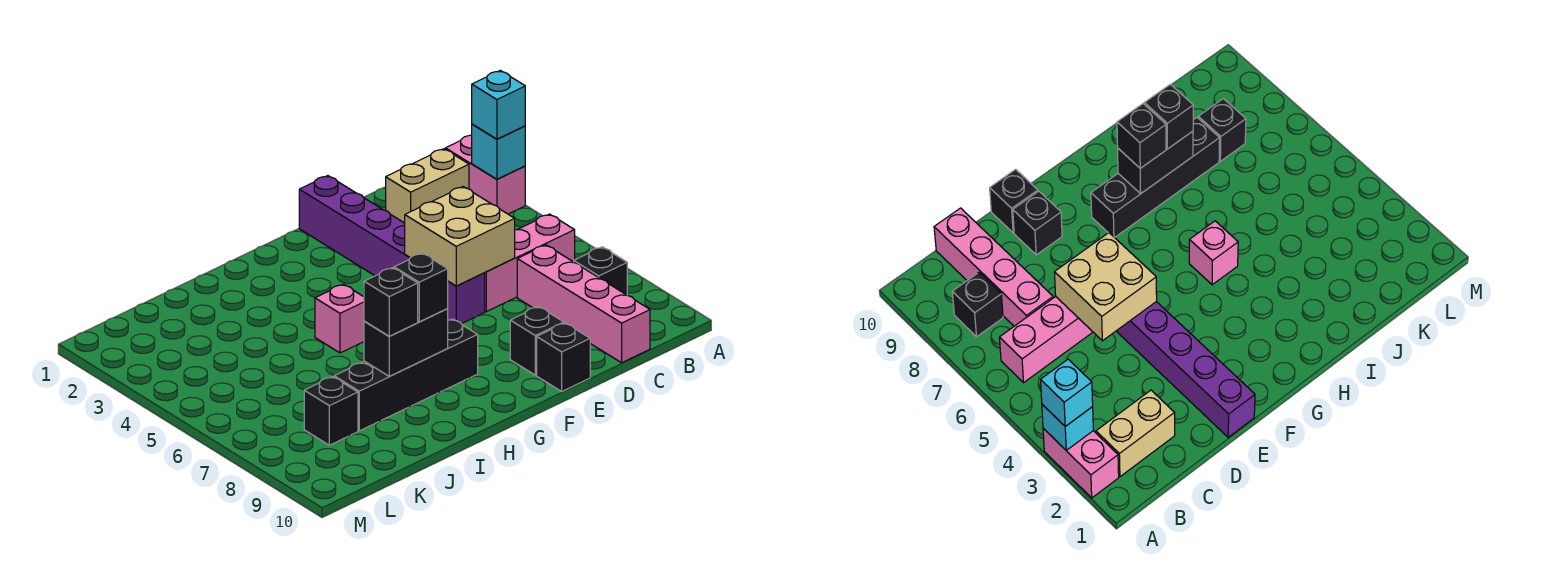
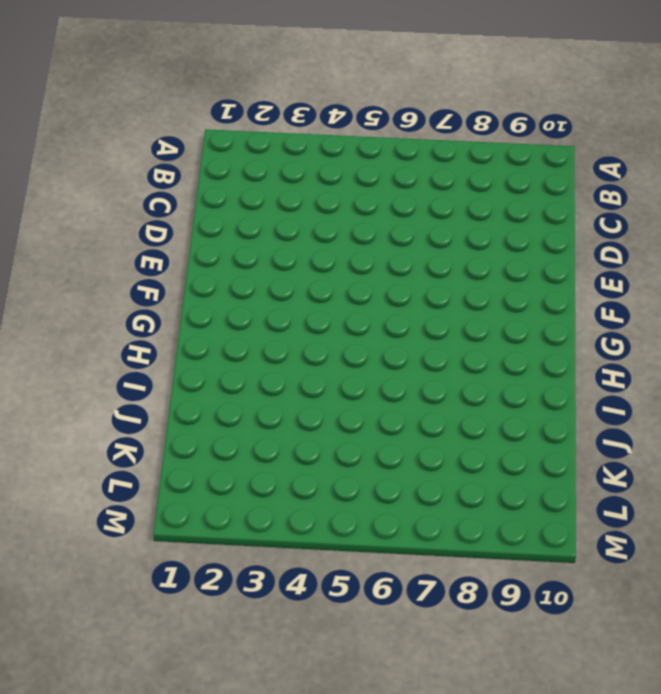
none -> pink 1x2 brick [445,135,525,214]
none -> tan 1x2 brick [386,149,469,223]
none -> pink 1x3 brick [485,214,575,312]

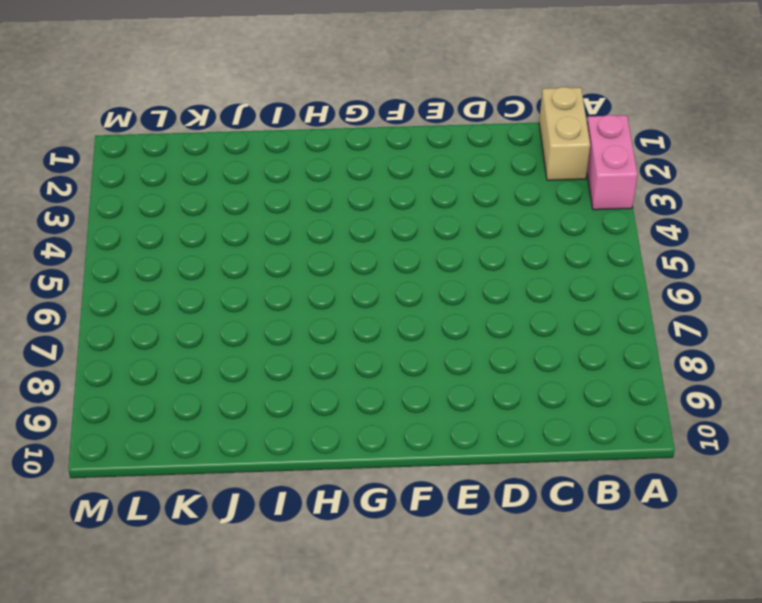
tan 1x2 brick [539,87,590,180] -> tan 1x2 brick turned to [386,149,469,223]
none -> pink 1x3 brick [485,214,575,312]
none -> black 1x1 brick [574,247,627,295]
none -> pink 1x4 brick [517,245,650,363]

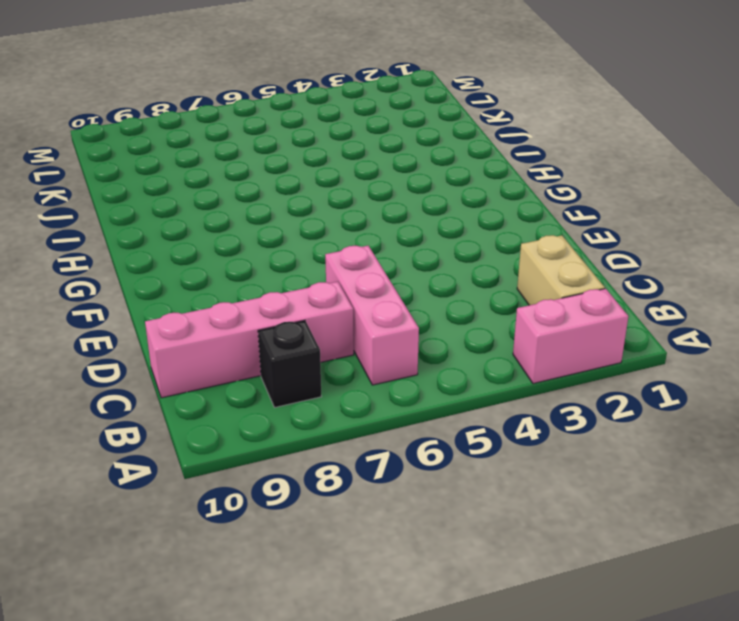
none -> purple 1x6 brick [299,176,485,324]
none -> black 1x1 brick [510,307,564,375]
none -> black 1x1 brick [537,323,590,391]

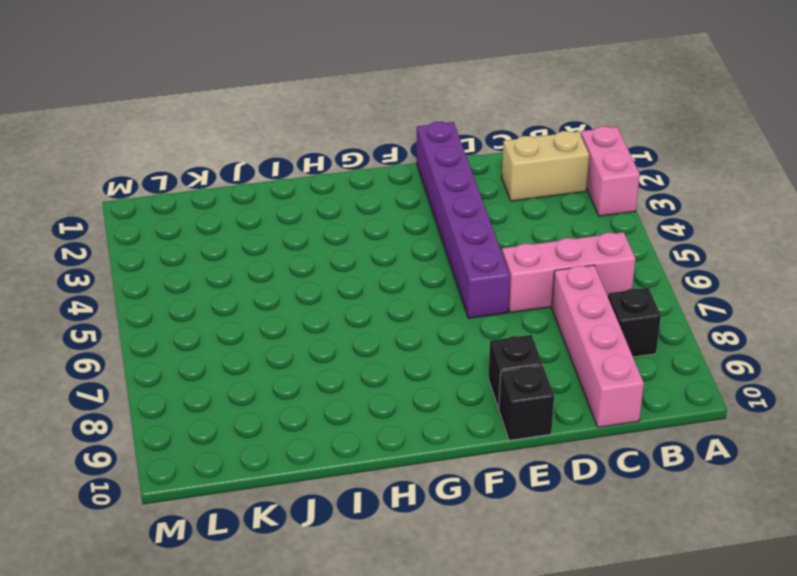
none -> black 1x4 brick [334,319,478,431]
none -> pink 1x1 brick [315,284,364,353]
none -> black 1x1 brick [304,377,358,445]

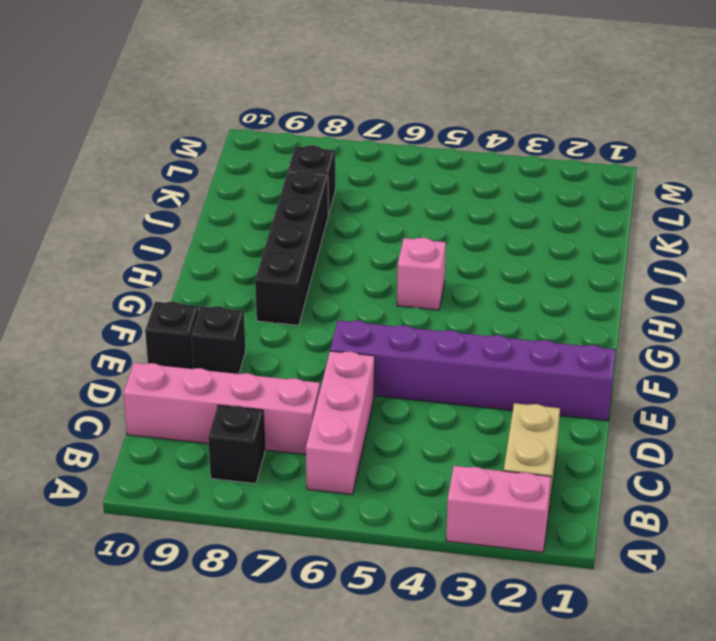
none -> cyan 1x1 brick [472,124,525,179]
none -> tan 2x2 brick [405,187,515,286]
none -> black 1x2 brick [364,309,448,376]

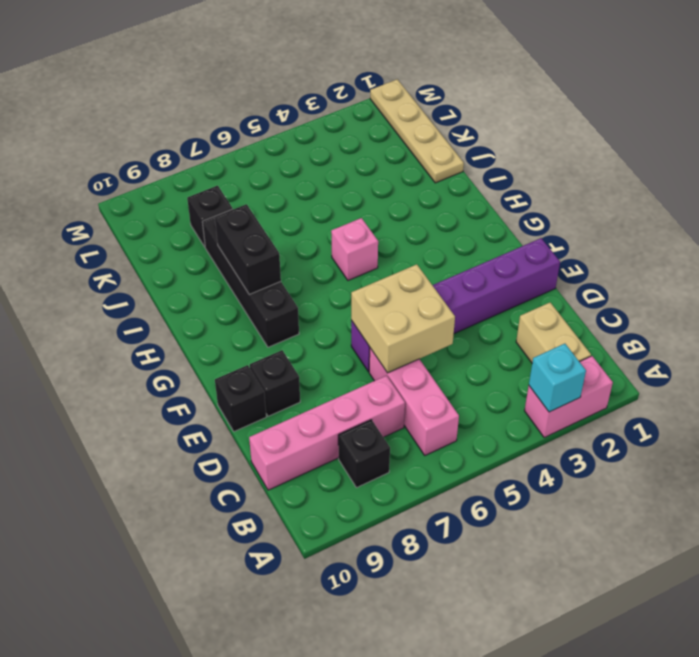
tan 1x4 plate [370,79,464,183] -> none
none -> cyan 1x1 brick [472,70,525,139]
none -> black 1x1 brick [394,253,448,322]
none -> black 1x1 brick [364,268,418,336]

